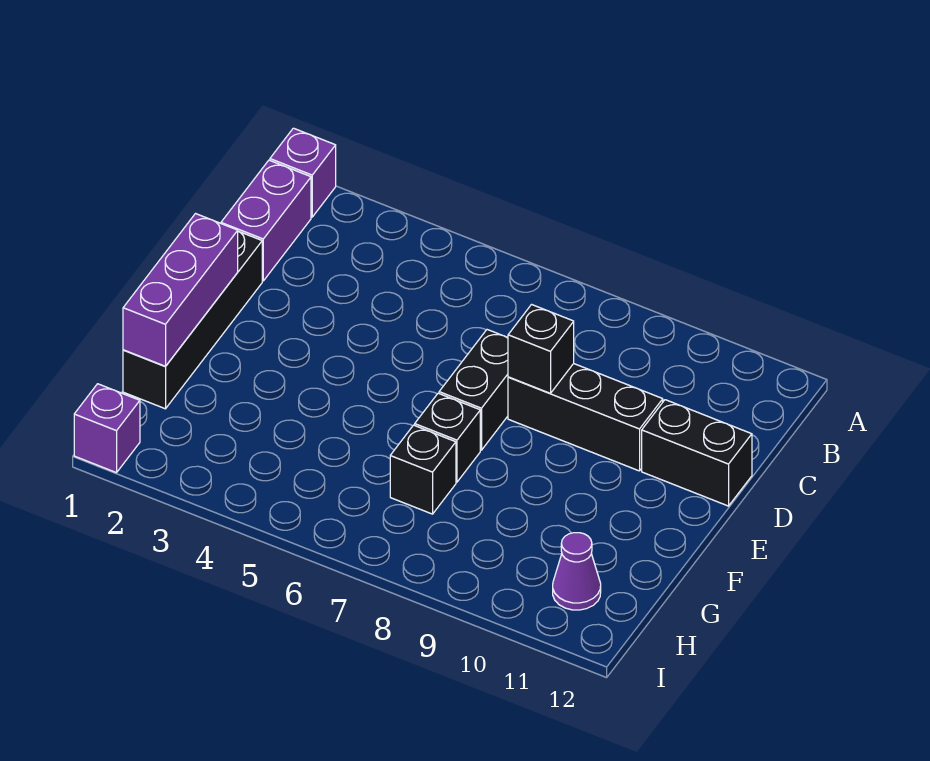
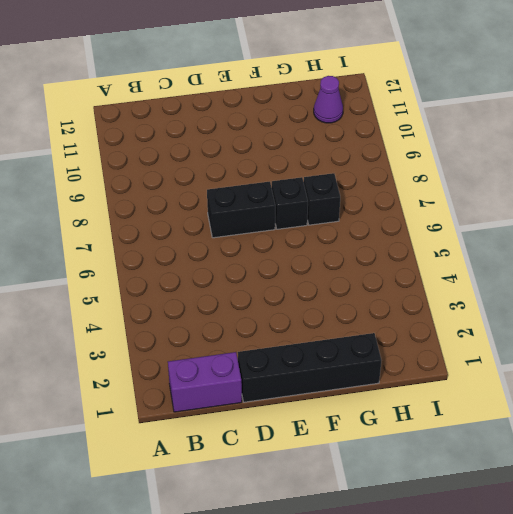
none -> purple 1x1 brick [270,128,336,217]
none -> black 1x3 brick [508,364,663,471]
none -> black 1x2 brick [642,400,752,506]

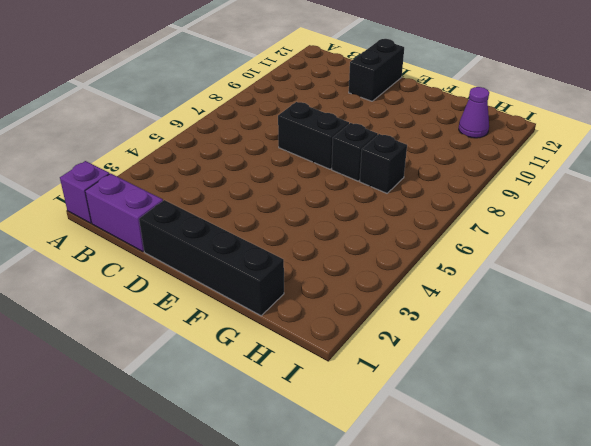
none -> black 1x3 brick [508,364,663,471]
none -> purple 1x1 brick [74,384,140,473]
none -> black 1x1 brick [508,305,574,393]

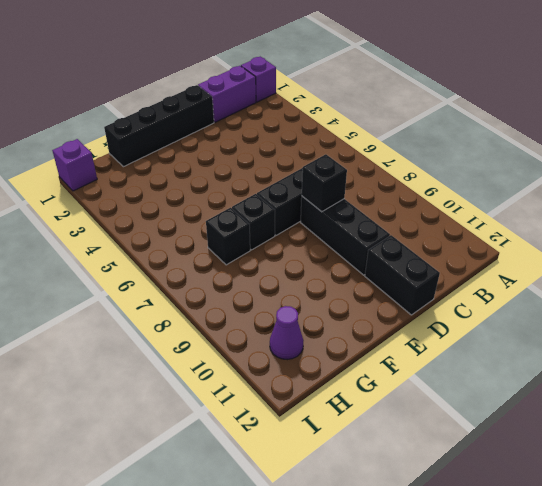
none -> purple 1x3 brick [123,214,238,366]

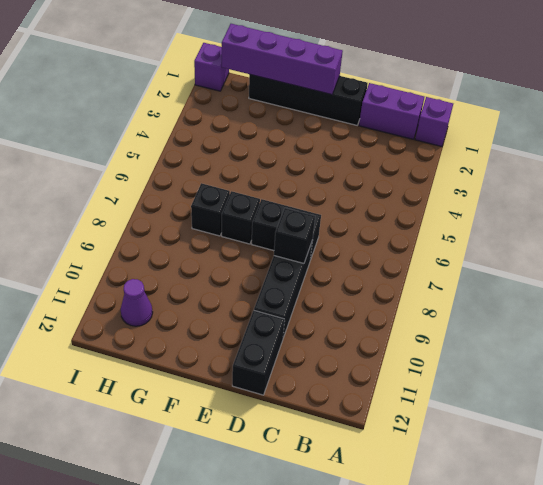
purple 1x4 brick [222,24,343,95] -> purple 1x3 brick [123,214,238,366]

